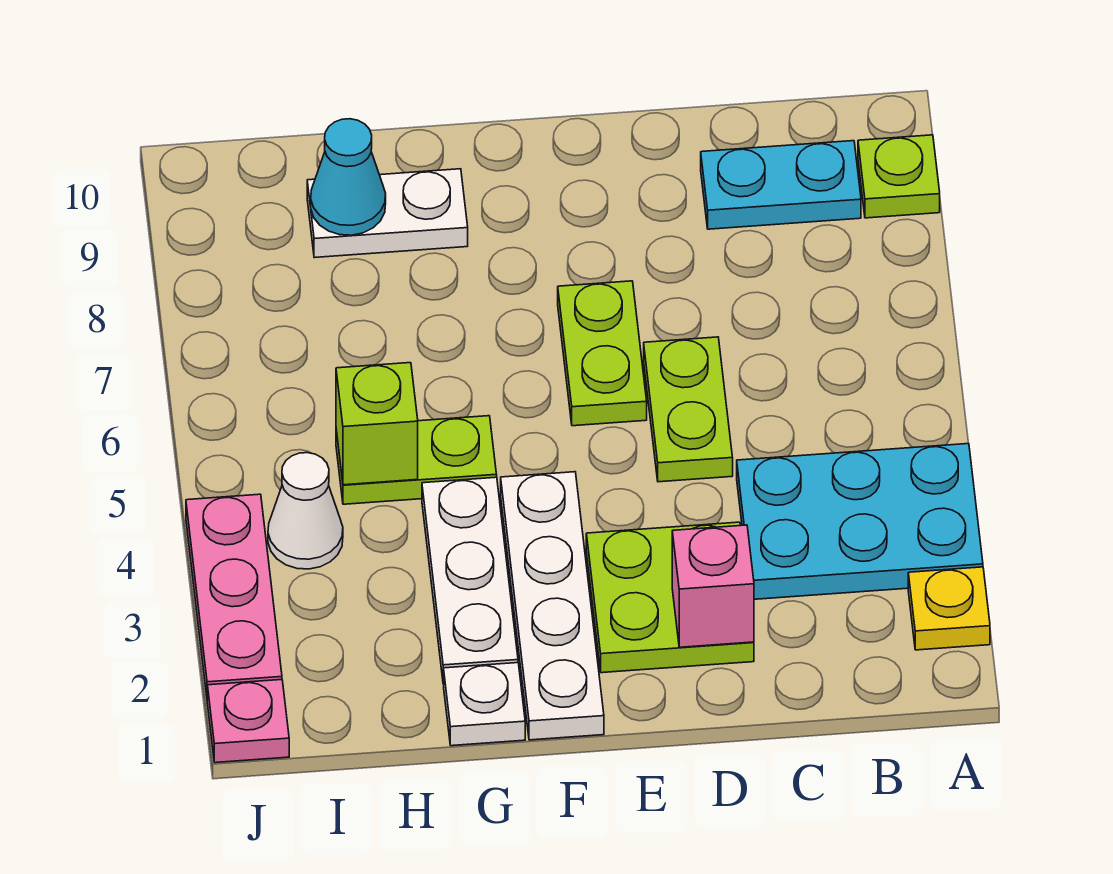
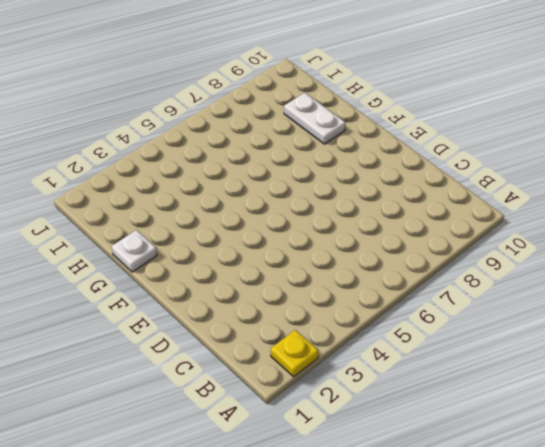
none -> cyan 2x3 plate [737,444,983,599]
none -> lime 1x1 plate [858,135,940,218]
none -> cyan 1x2 plate [701,141,861,229]

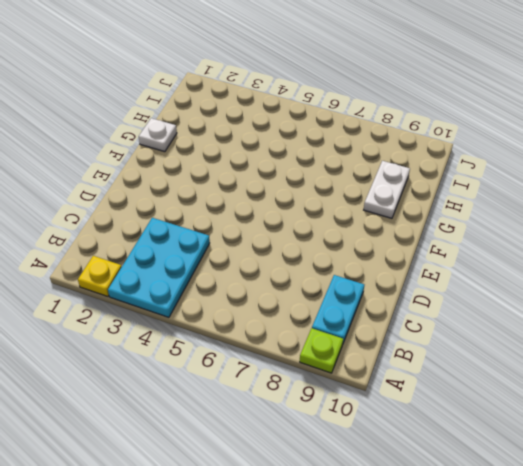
none -> lime 2x2 plate [586,522,754,673]
none -> lime 1x2 plate [644,337,733,482]
none -> lime 1x2 plate [558,281,647,426]

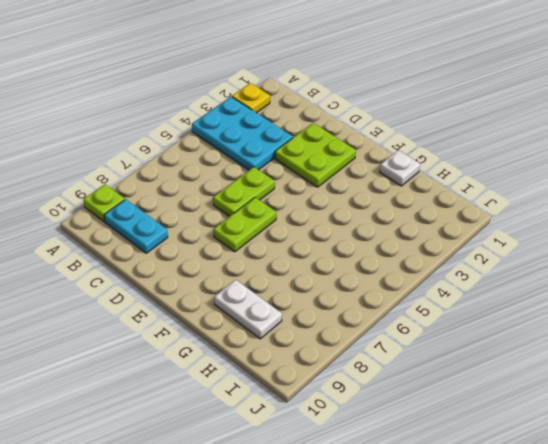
none -> white 1x4 plate [501,472,604,740]
none -> white 1x3 plate [422,477,518,684]
none -> lime 1x2 plate [336,416,497,504]

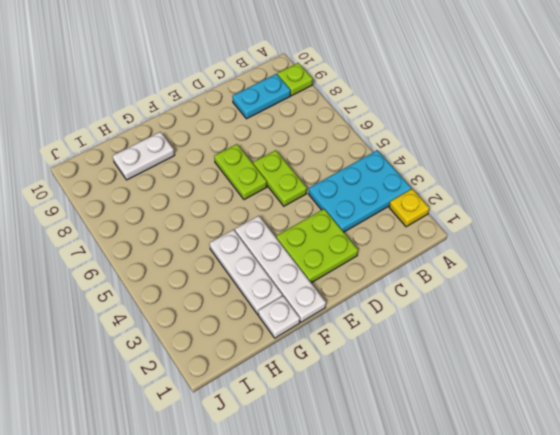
none -> lime 1x2 plate [336,416,497,504]
none -> white 1x1 cone [268,453,343,569]
none -> pink 1x1 plate [207,680,289,763]

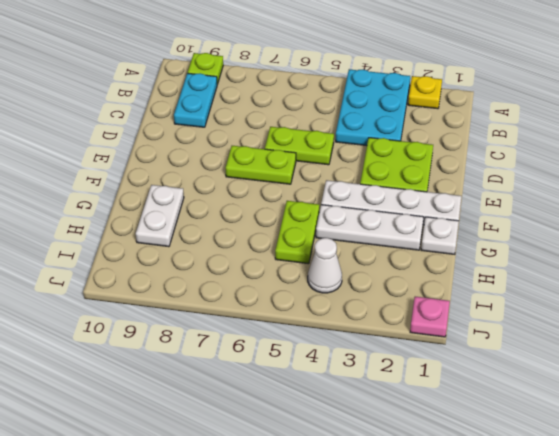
none -> pink 1x3 plate [186,494,282,695]
none -> pink 1x1 brick [672,525,754,647]
none -> lime 1x1 brick [336,363,418,485]

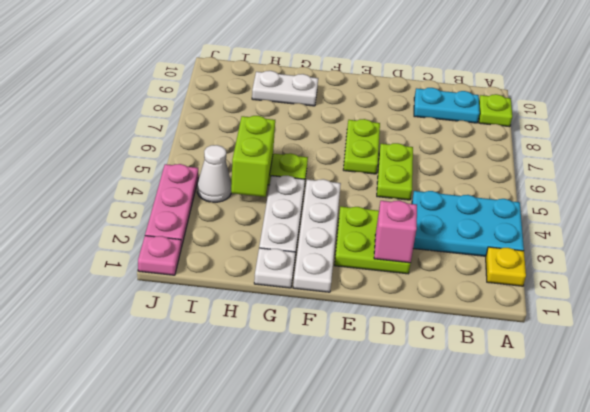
lime 1x2 brick [231,116,275,197] -> lime 1x1 brick [336,363,418,485]
none -> cyan 1x1 cone [311,119,386,235]

